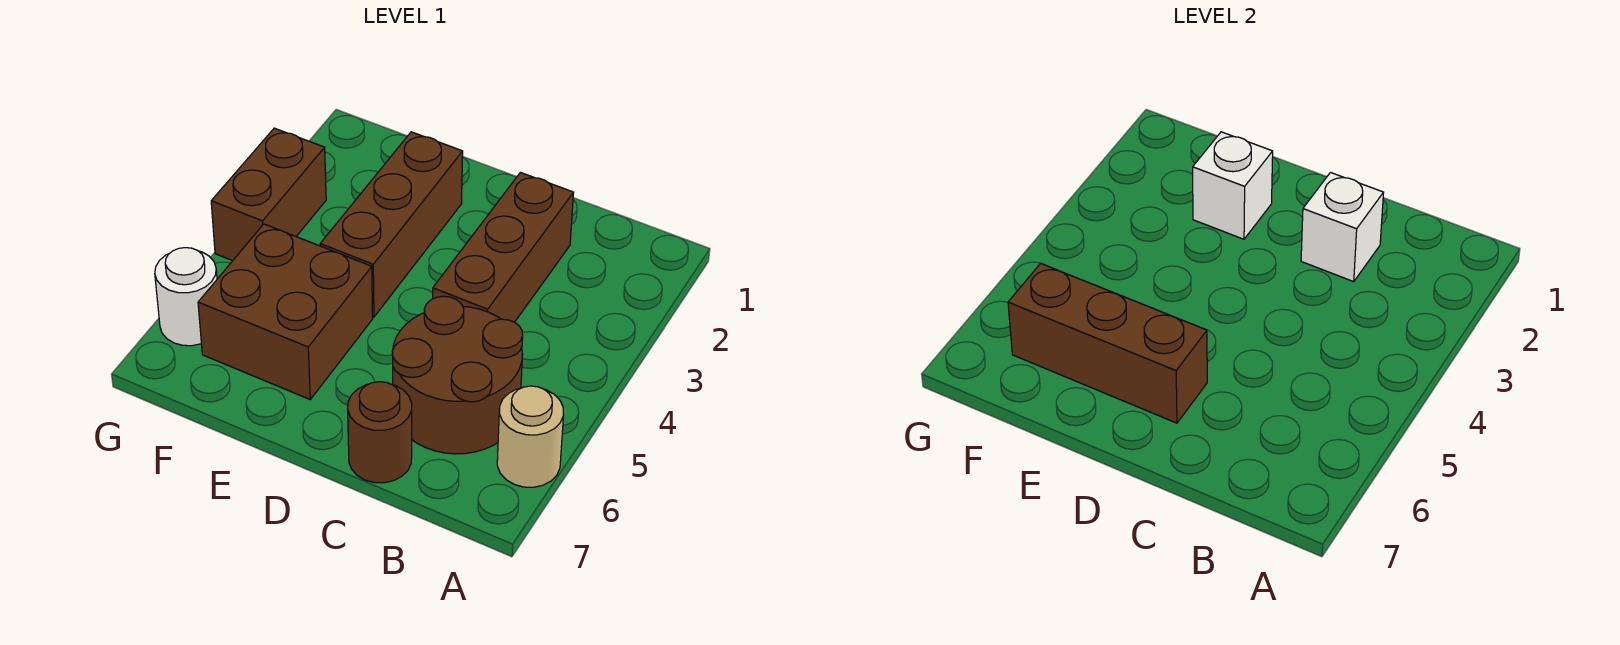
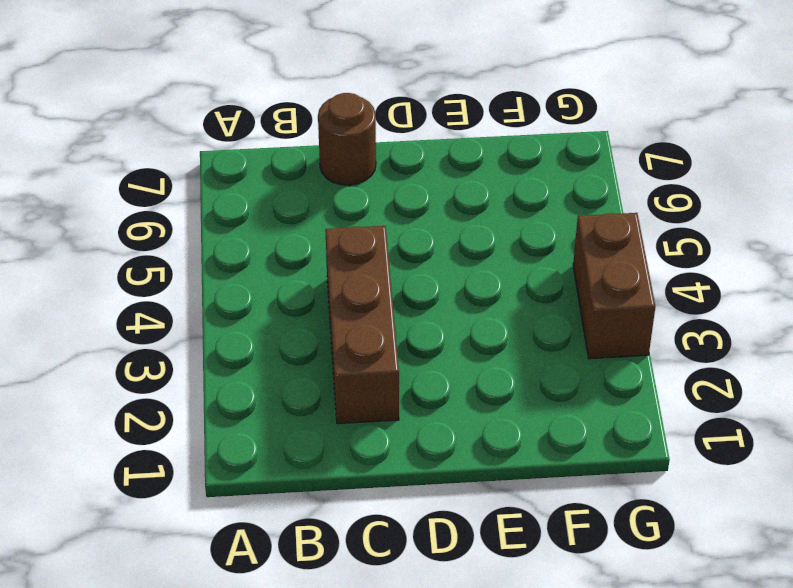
none -> tan 1x1 round brick [497,386,563,487]
none -> brown 2x2 round brick [392,296,523,454]

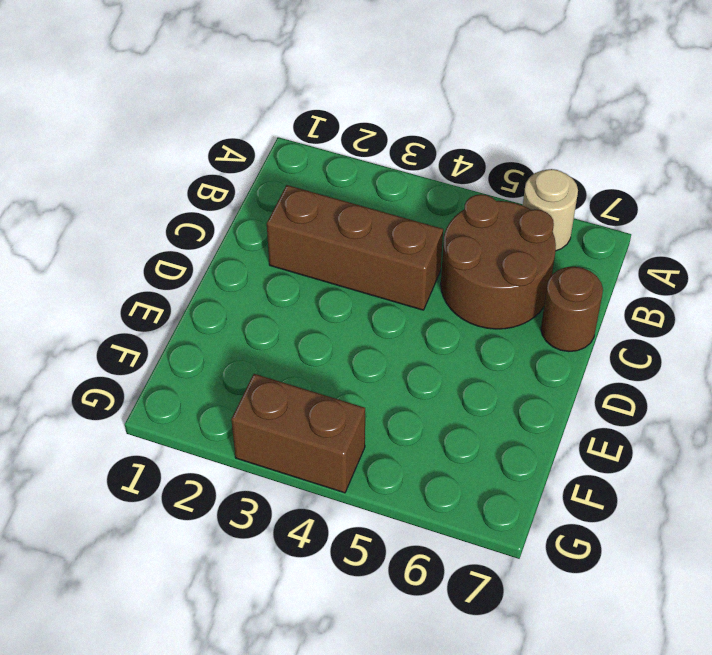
none -> brown 1x3 brick [320,132,463,317]
none -> brown 2x2 brick [198,224,373,399]

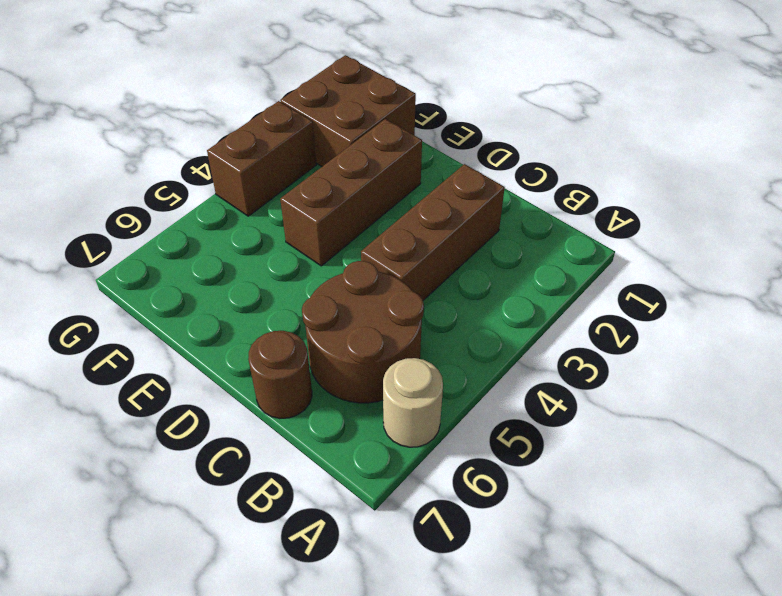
brown 2x2 brick [280,55,416,166] -> brown 2x2 brick moved to [198,224,373,399]
none -> white 1x1 round brick [155,248,217,346]
none -> white 1x1 brick [1301,173,1384,282]

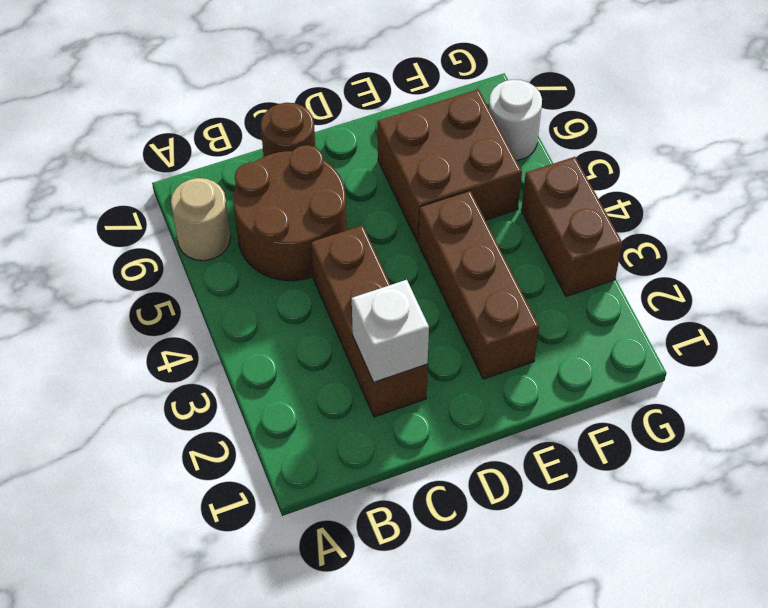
none -> brown 1x3 brick [1008,263,1207,423]
none -> white 1x1 brick [1193,132,1273,239]

